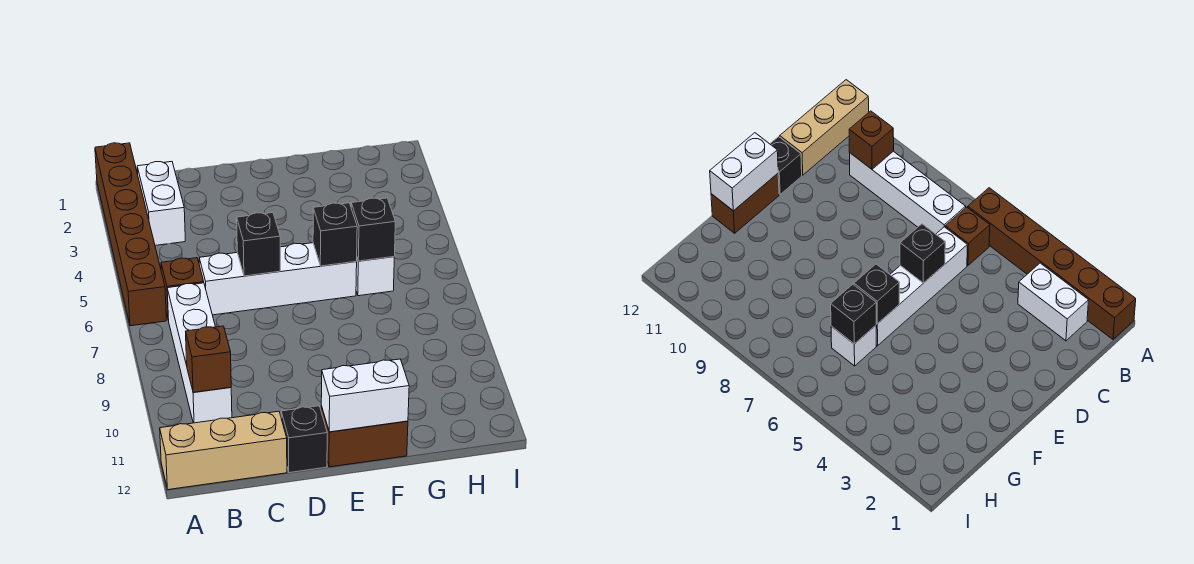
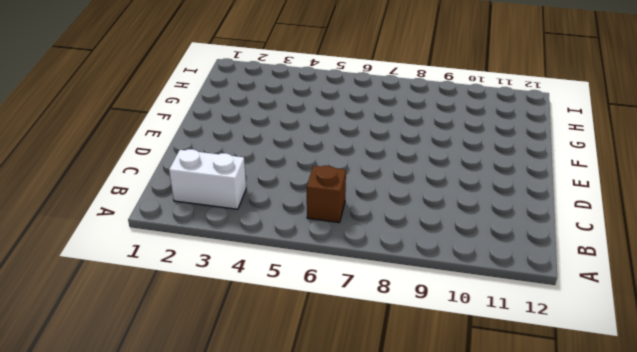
none -> brown 1x6 brick [95,143,166,326]
none -> tan 1x3 brick [160,411,287,490]
none -> white 1x4 brick [167,283,232,423]

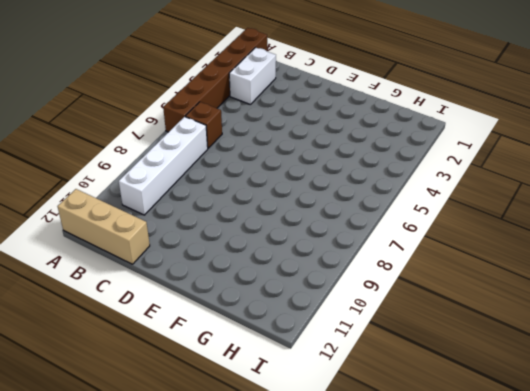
none -> white 1x4 brick [199,243,357,315]
none -> black 1x1 brick [281,406,327,473]
none -> brown 1x2 brick [321,406,408,467]

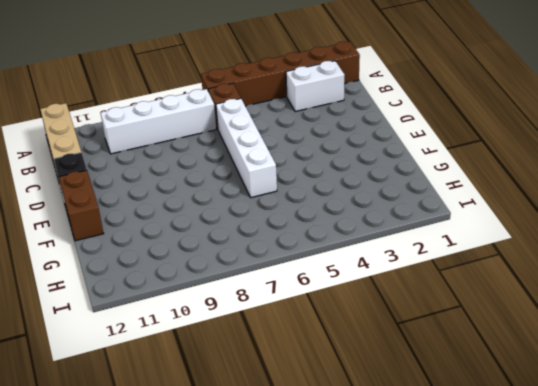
none -> white 1x1 brick [356,257,394,296]
none -> brown 1x1 brick [186,326,231,392]
none -> black 1x1 brick [237,213,280,276]

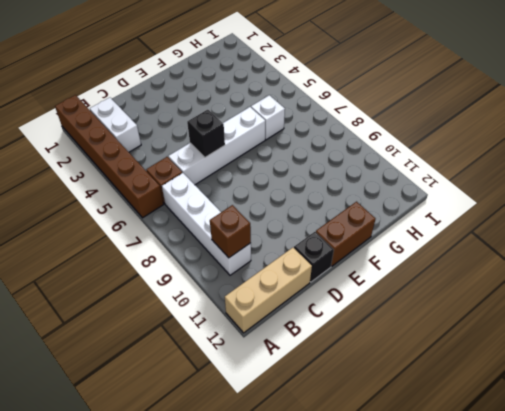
none -> white 1x2 brick [321,359,409,432]
none -> black 1x1 brick [313,203,357,266]
none -> black 1x1 brick [351,198,395,261]

